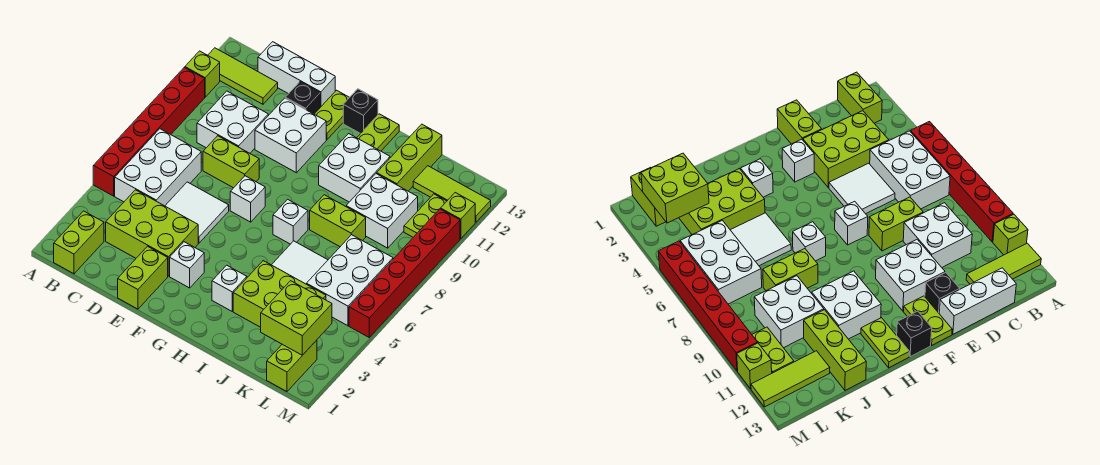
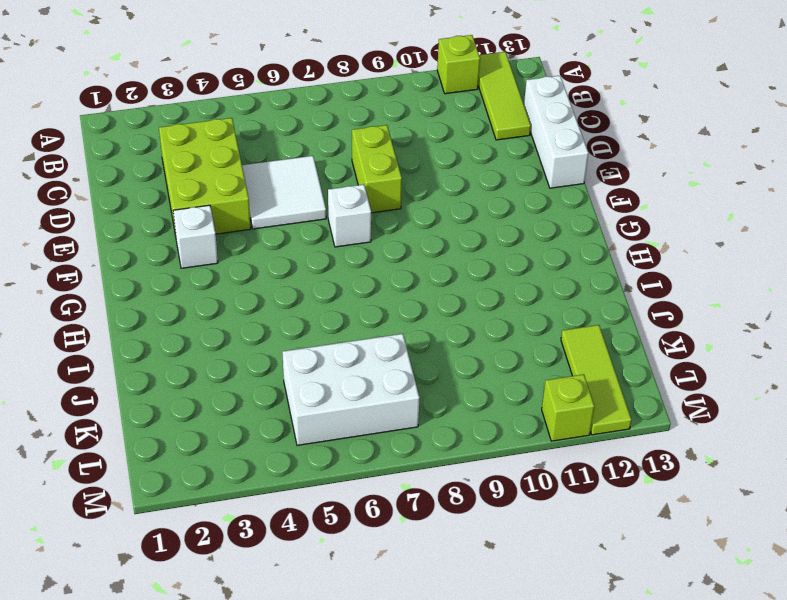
none -> red 1x6 brick [93,68,205,196]
none -> lime 1x2 brick [54,211,104,274]
none -> white 2x3 brick [115,129,201,206]
none -> white 2x2 brick [197,91,268,153]

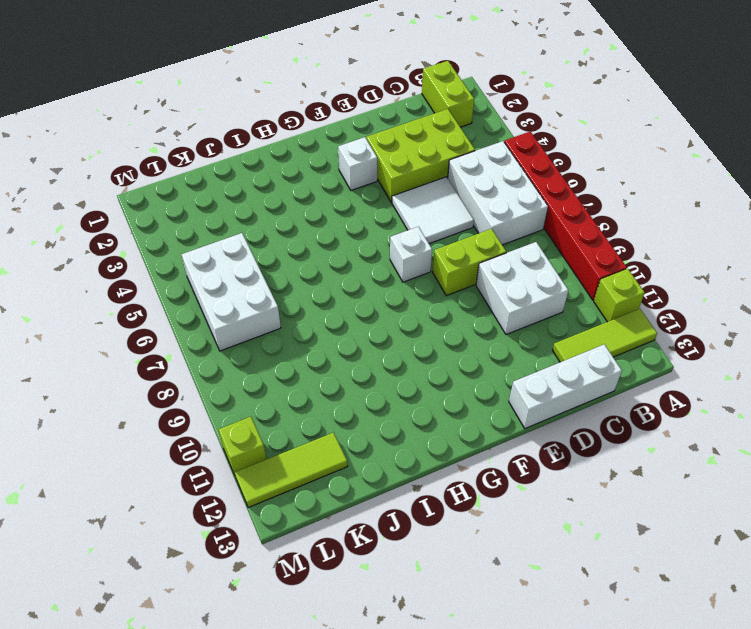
none -> lime 1x2 brick [118,246,168,309]
none -> white 2x2 brick [255,98,326,173]
none -> black 1x1 brick [285,82,320,114]
none -> lime 1x2 plate [314,90,350,140]

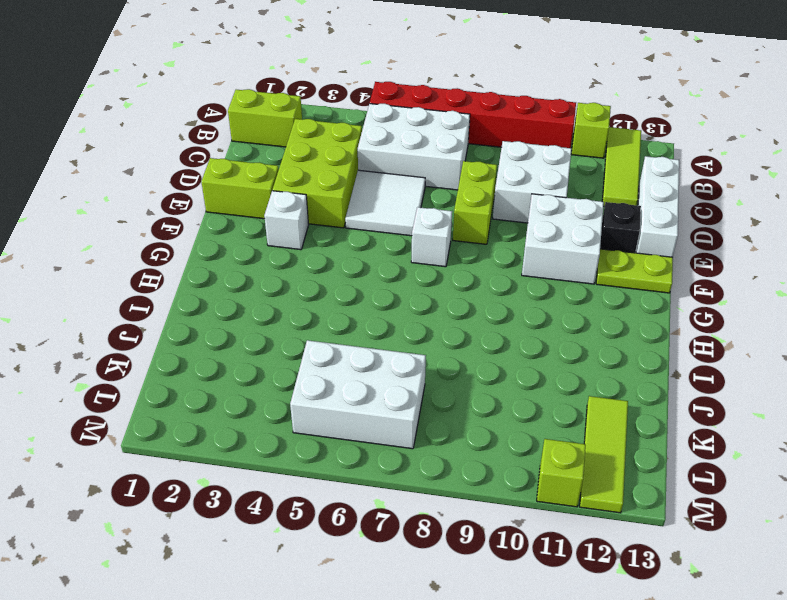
none -> black 1x1 brick [343,89,378,134]
none -> white 1x1 brick [212,265,247,311]
none -> white 1x1 brick [273,199,308,244]
none -> white 2x2 brick [319,134,390,202]

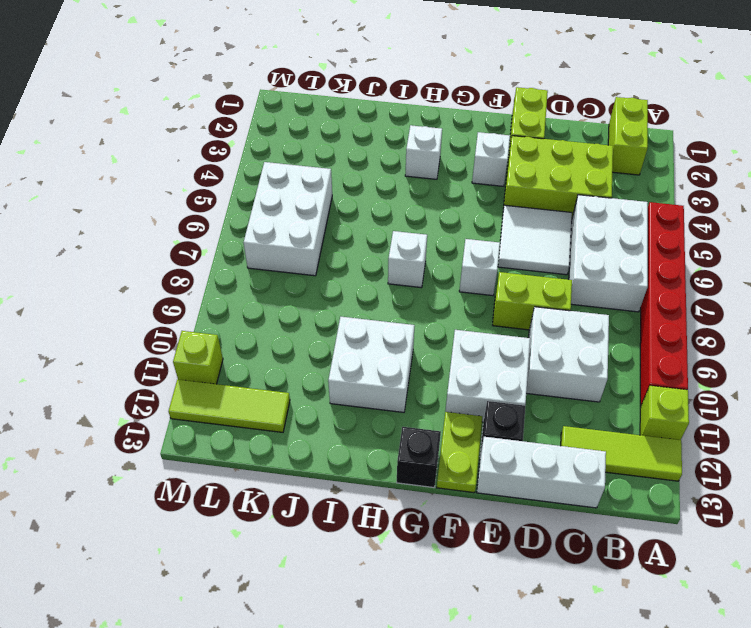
none -> lime 1x2 plate [357,114,399,151]
none -> lime 2x3 brick [233,261,326,327]
none -> white 2x2 tile [272,241,328,284]
none -> lime 1x2 brick [310,195,366,247]

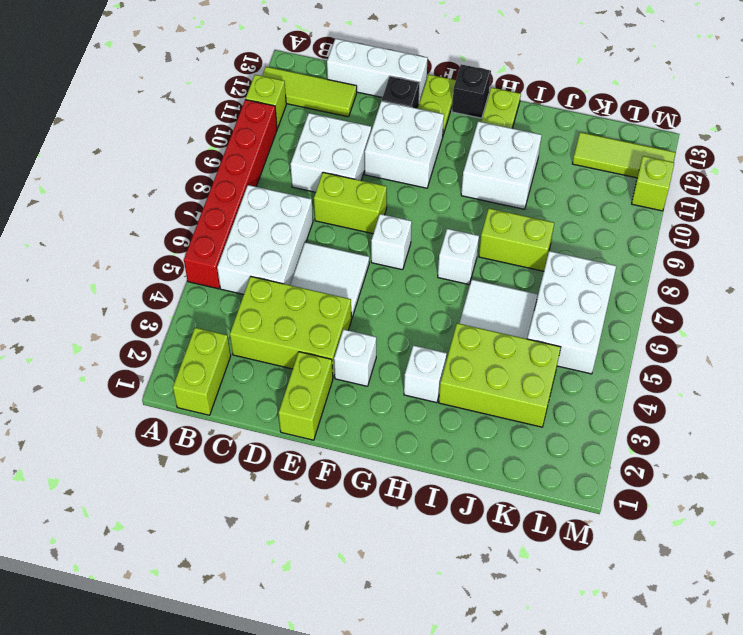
none -> white 2x2 brick [346,174,418,248]
none -> lime 1x3 brick [377,124,442,191]
none -> lime 1x2 brick [267,340,317,392]
none -> lime 1x2 plate [404,194,447,237]

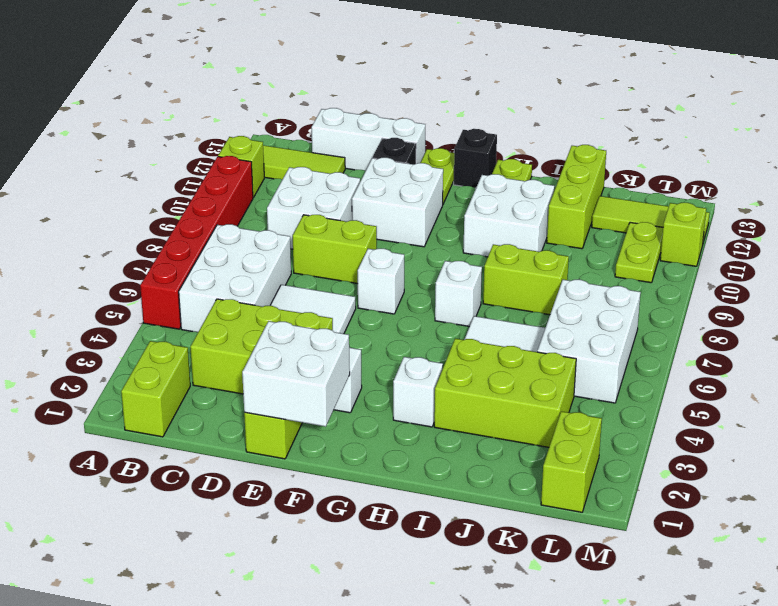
white 2x2 brick [242,321,350,427] -> white 2x2 brick moved to [346,174,418,248]
none -> red 1x6 brick [349,209,460,337]
none -> lime 2x2 brick [261,281,332,355]

